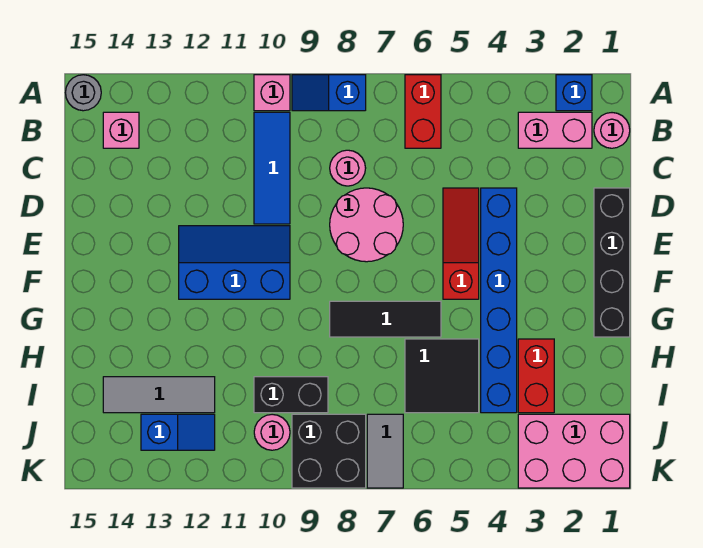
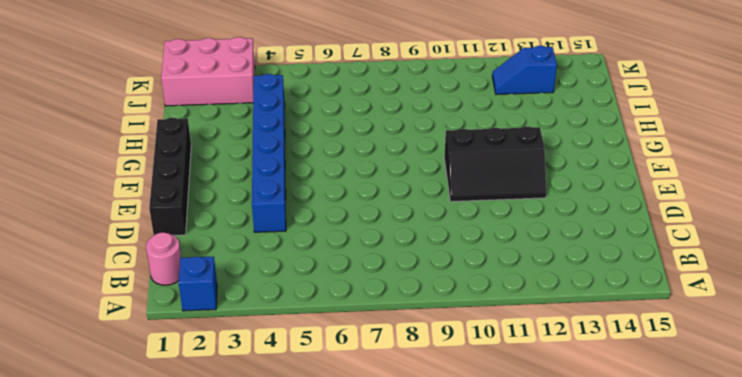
black 2x3 slope [444,126,546,202] -> blue 2x3 slope [179,226,290,299]
none -> red 1x2 brick [405,75,441,148]
none -> blue 1x2 slope [292,75,366,111]
none -> pink 1x1 brick [254,75,290,111]

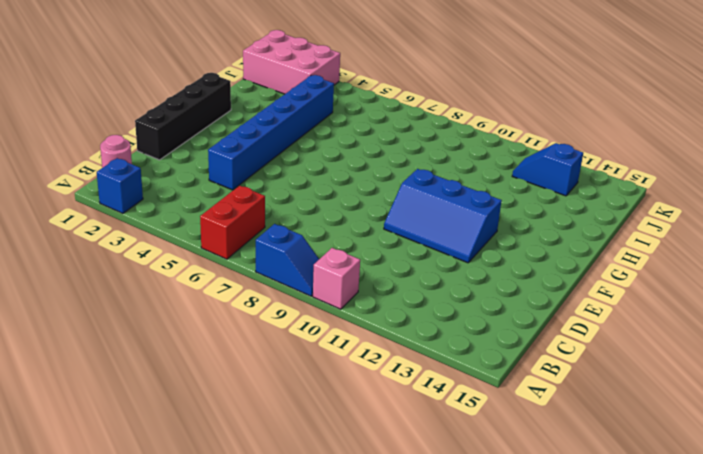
none -> grey 1x1 round brick [65,75,101,111]
none -> pink 1x2 brick [518,112,592,148]
none -> blue 1x3 tile [254,112,290,224]

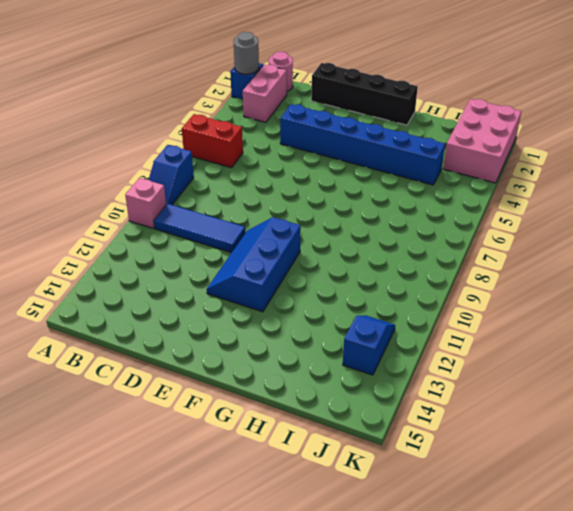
grey 1x1 round brick [234,32,259,74] -> grey 1x1 round brick moved to [65,75,101,111]
none -> pink 1x1 brick [103,112,139,148]
none -> pink 1x1 round brick [330,150,366,186]
none -> red 1x3 slope [443,188,479,299]

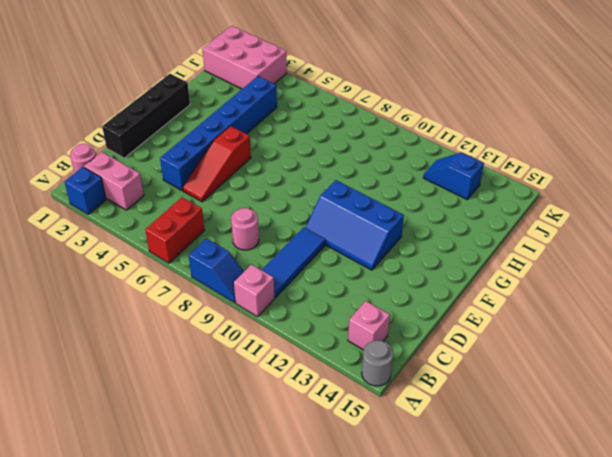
none -> pink 2x2 round brick [330,188,403,262]
none -> black 1x3 tile [330,301,441,337]
none -> red 1x2 brick [518,339,554,413]

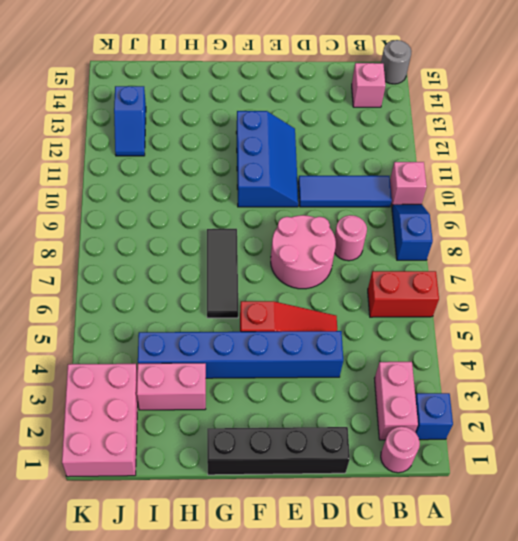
pink 1x2 brick [137,363,206,410] -> red 1x2 brick [518,339,554,413]
none -> black 2x2 tile [405,339,479,413]
none -> black 1x2 brick [254,377,328,413]
none -> grey 1x3 tile [103,377,215,413]

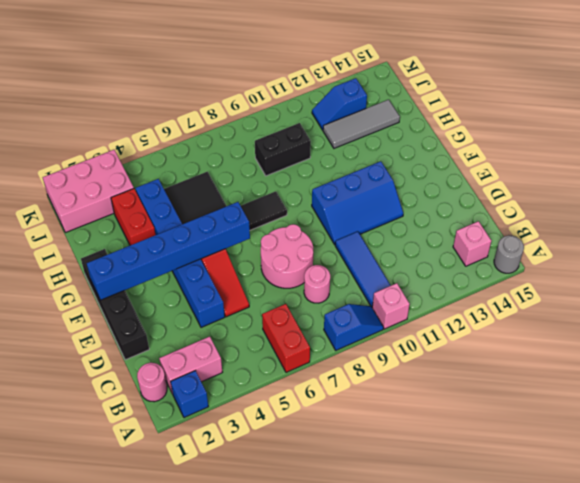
blue 1x6 brick [87,202,250,300] -> none
none -> grey 1x2 tile [367,414,403,488]
none -> black 2x2 brick [292,414,366,488]
none -> pink 1x1 round brick [254,414,290,450]

